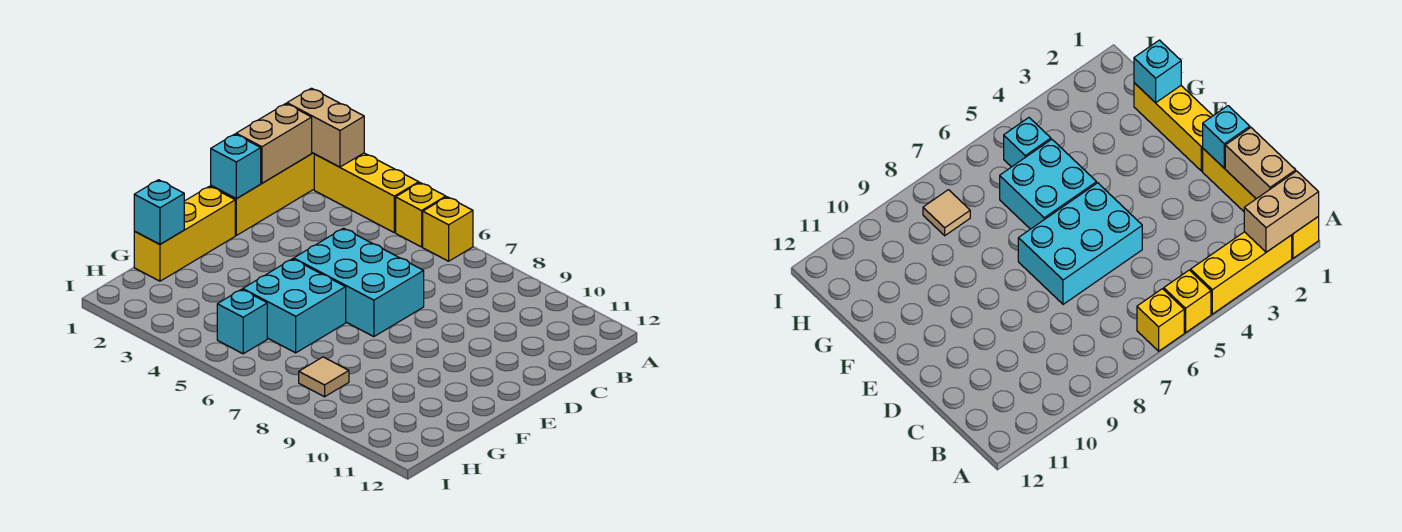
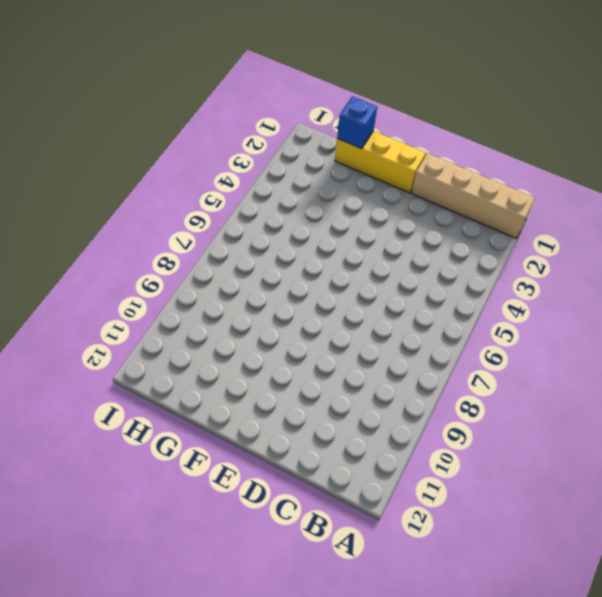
tan 1x4 brick [411,153,535,238] -> yellow 1x4 brick [211,153,314,235]
blue 1x1 brick [337,96,377,149] -> cyan 1x1 brick [134,180,184,244]
none -> yellow 1x3 brick [314,153,419,233]
none -> yellow 1x1 brick [396,183,446,247]
none -> yellow 1x1 brick [423,197,473,261]

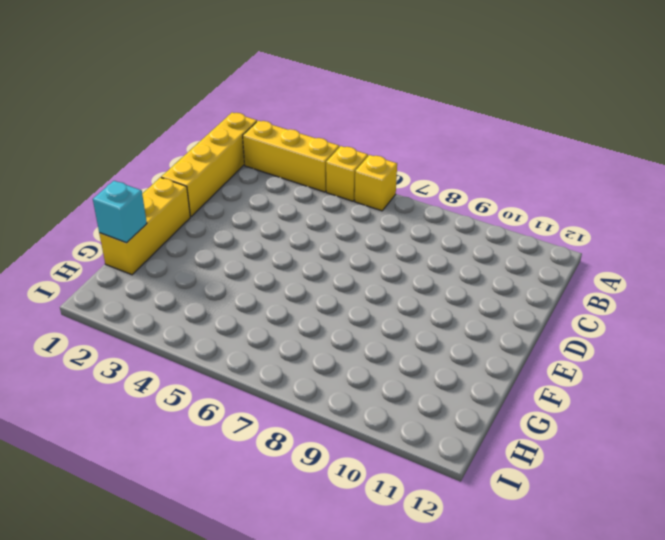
none -> cyan 2x3 brick [294,228,424,337]
none -> cyan 2x2 brick [243,259,346,353]
none -> cyan 1x1 brick [217,289,267,354]

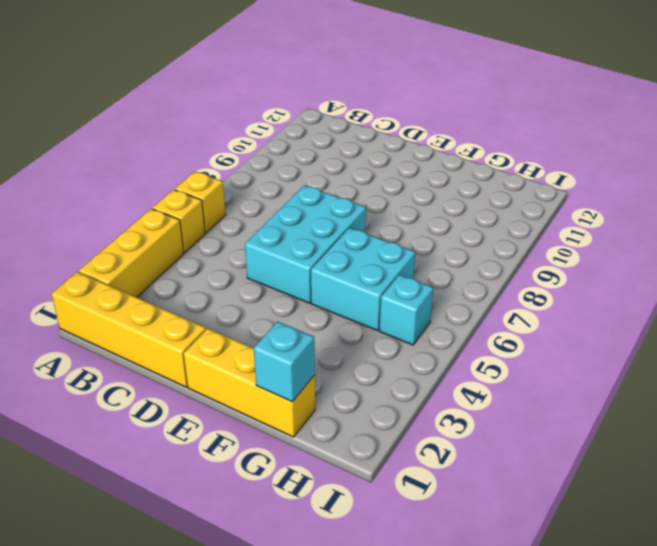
none -> tan 1x1 tile [299,357,349,397]
none -> tan 1x2 brick [287,88,364,167]
none -> tan 1x2 brick [236,104,312,183]

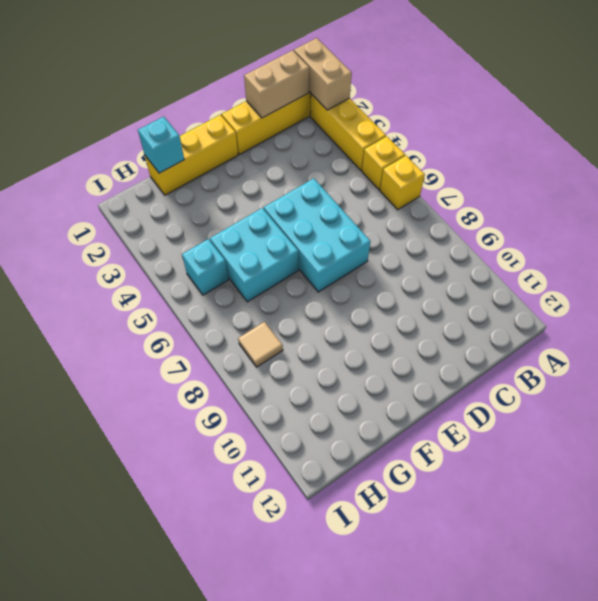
none -> cyan 1x1 brick [211,134,261,198]

